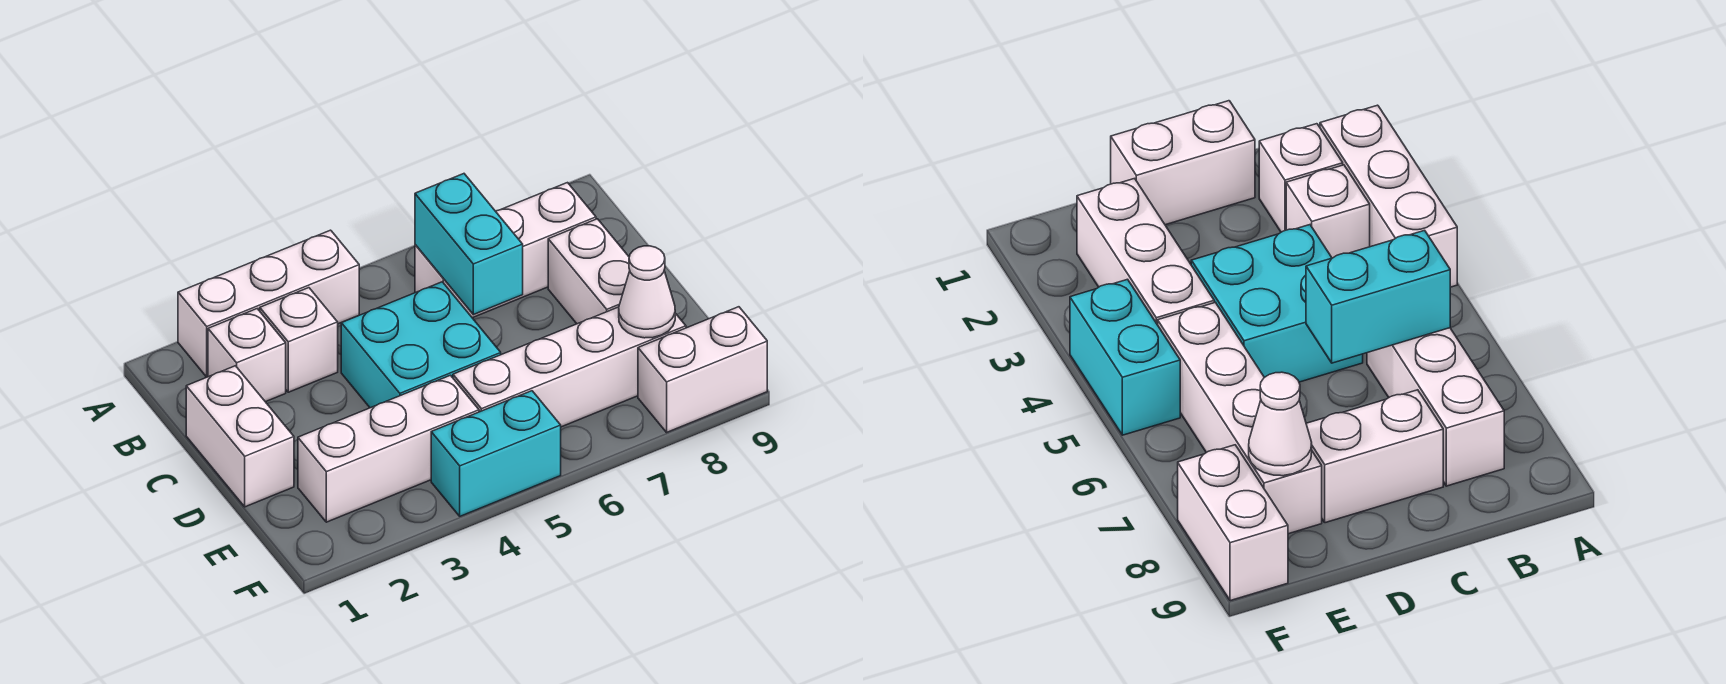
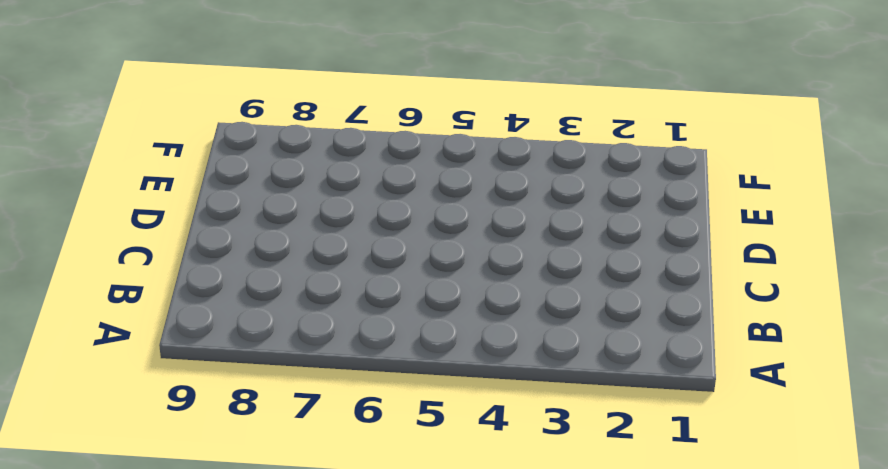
none -> white 1x3 brick [178,230,359,377]
none -> white 1x1 brick [208,309,286,402]
none -> white 1x1 brick [260,288,338,392]

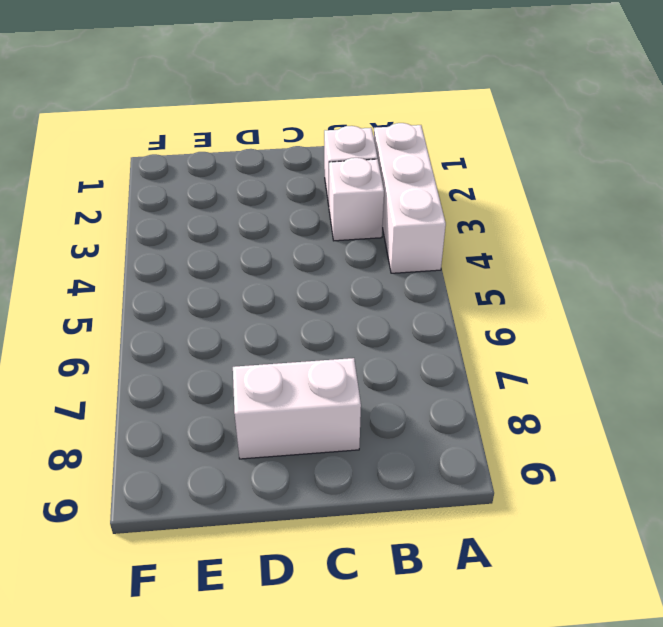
none -> white 1x3 brick [415,183,596,318]
none -> white 1x2 brick [186,366,294,507]
none -> cyan 2x2 brick [341,282,501,408]

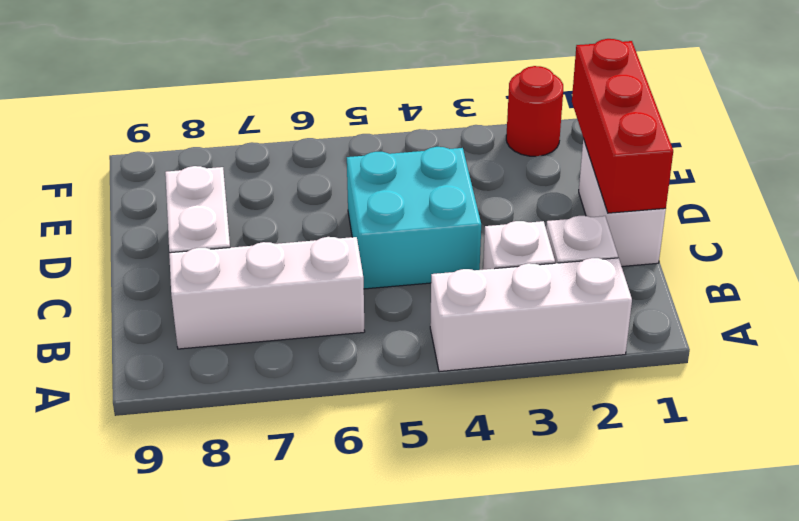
red 1x3 brick [572,39,673,213] -> none
red 1x1 round brick [506,66,563,156] -> none
none -> white 1x3 brick [298,375,479,522]
none -> white 1x4 brick [453,307,686,427]
none -> cyan 1x2 brick [431,391,561,516]

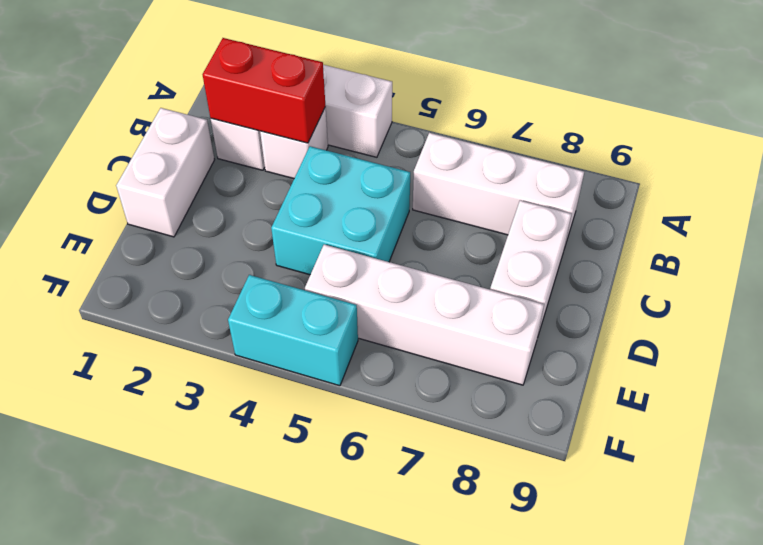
red 1x2 brick [203,38,325,143] -> none
none -> white 1x3 brick [298,375,479,522]
none -> white 1x2 brick [638,307,767,432]
none -> cyan 1x2 brick [415,174,523,315]

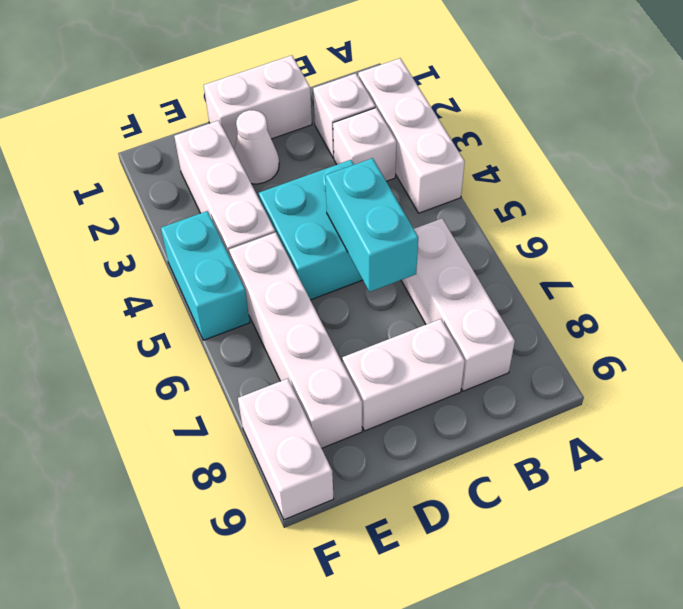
cyan 1x2 brick [325,158,418,292] -> cyan 1x2 brick turned to [415,174,523,315]
white 1x1 cone [234,110,279,184] -> white 1x1 cone moved to [619,246,675,338]

